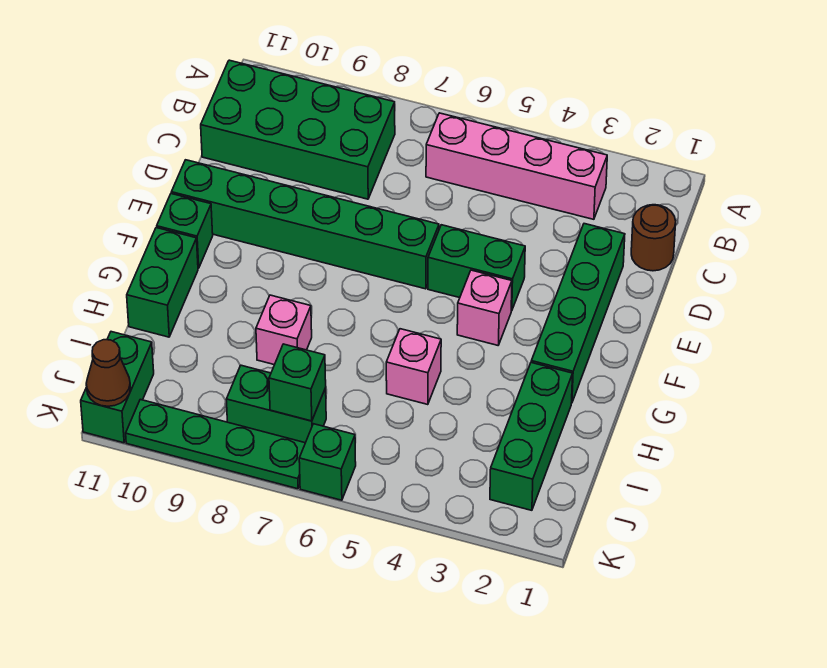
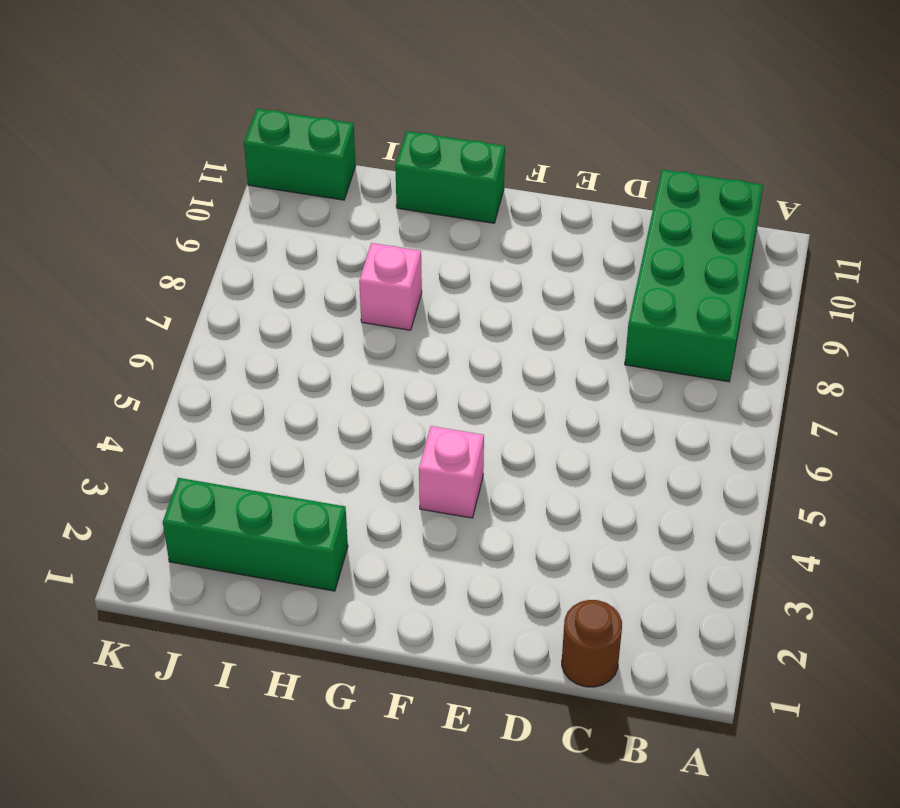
none -> pink 1x4 brick [426,113,607,219]
none -> green 1x4 brick [531,224,625,402]
none -> green 1x2 brick [428,225,525,311]

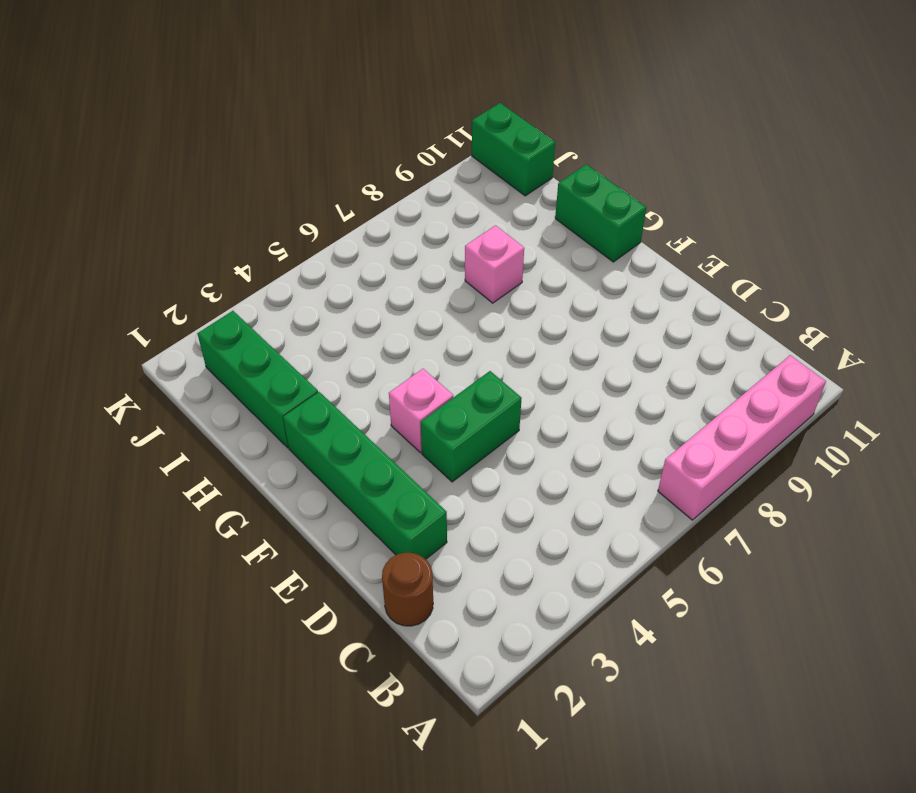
pink 1x4 brick [658,355,826,520] -> pink 1x4 brick moved to [426,113,607,219]
none -> green 2x4 brick [201,60,395,199]
none -> green 1x6 brick [171,160,439,289]
none -> green 1x1 brick [157,194,213,268]

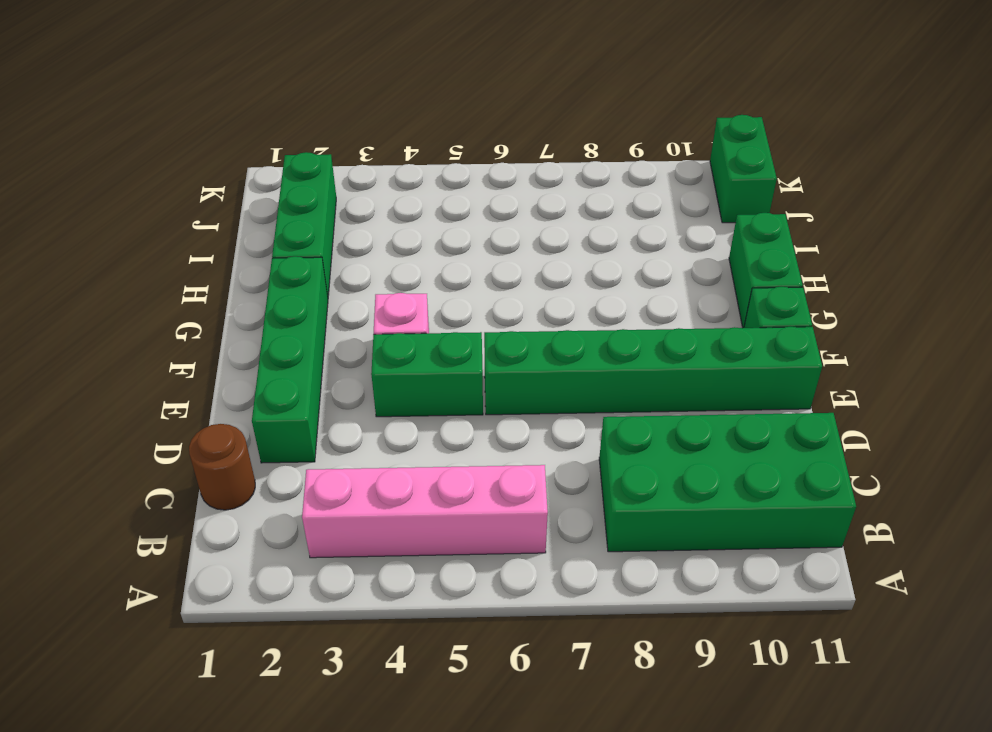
none -> pink 1x1 brick [386,329,441,405]
none -> pink 1x1 brick [256,295,312,365]
none -> green 1x2 brick [226,365,326,443]

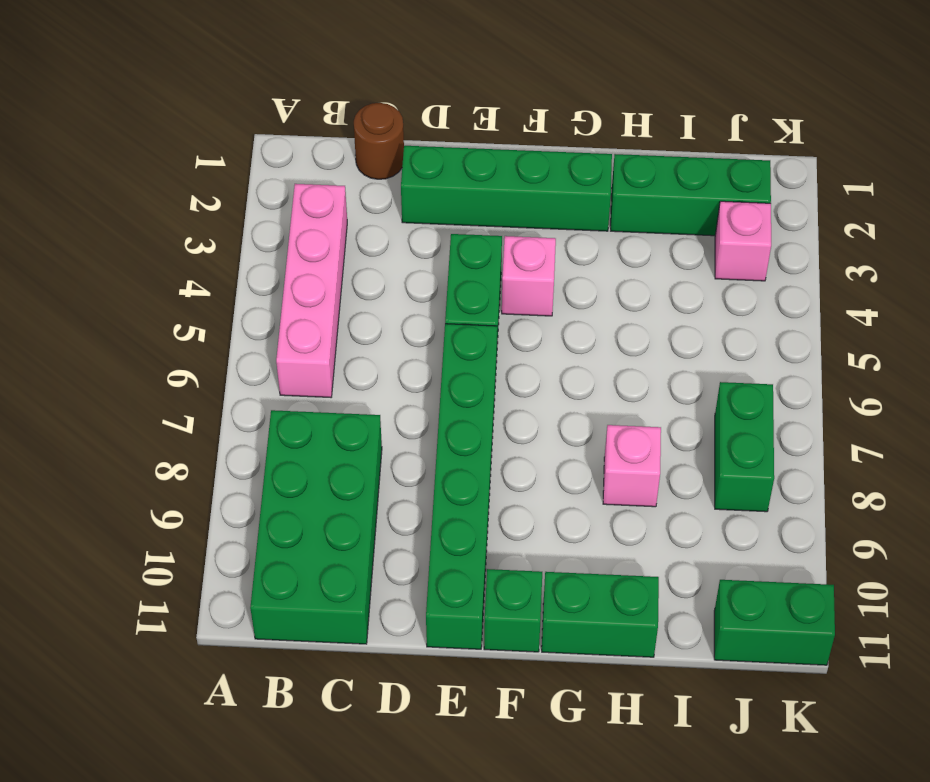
pink 1x1 brick [715,201,771,281] -> pink 1x1 brick moved to [386,329,441,405]
none -> green 1x1 brick [299,424,356,500]
none -> green 1x4 plate [126,399,305,489]
none -> green 1x1 brick [269,344,326,421]

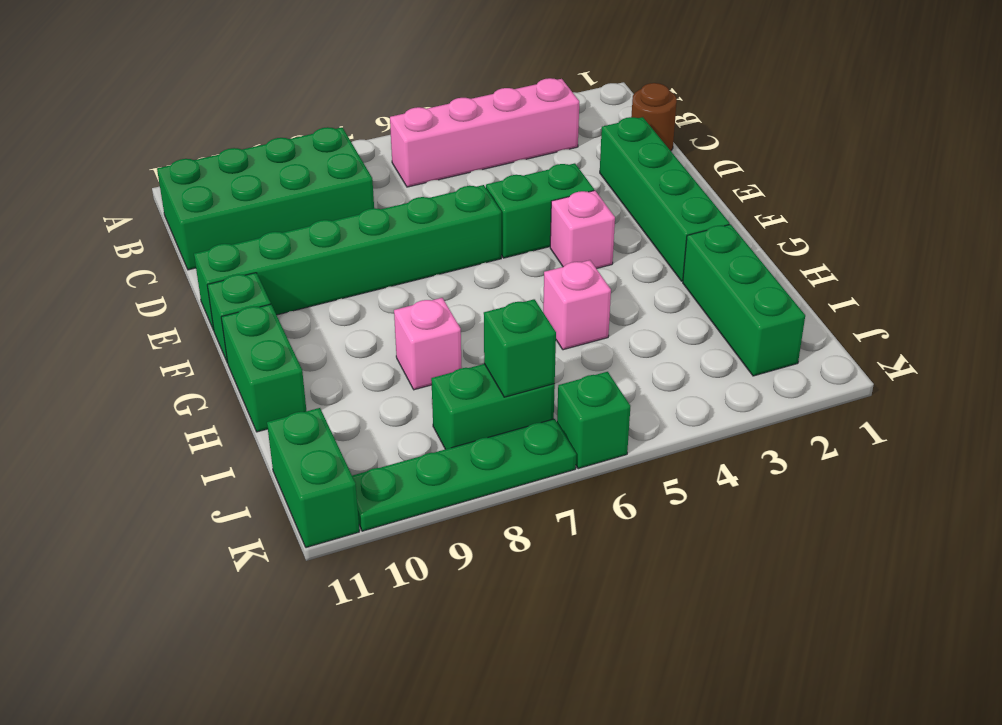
none -> brown 1x1 cone [86,340,131,406]

